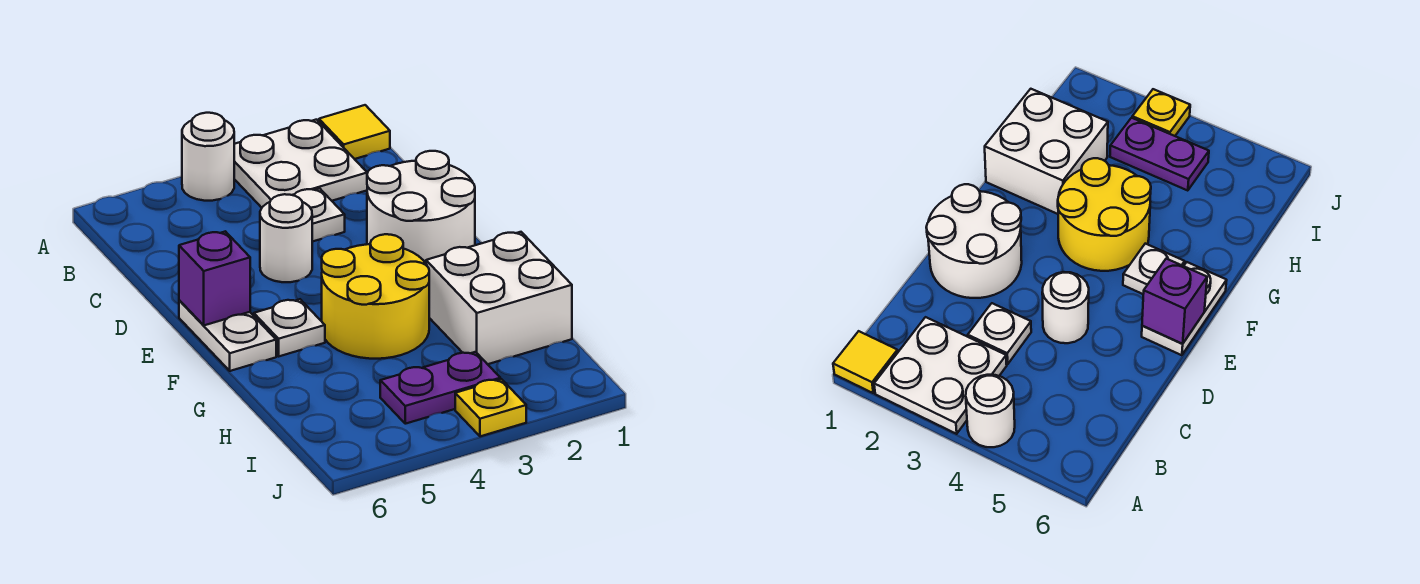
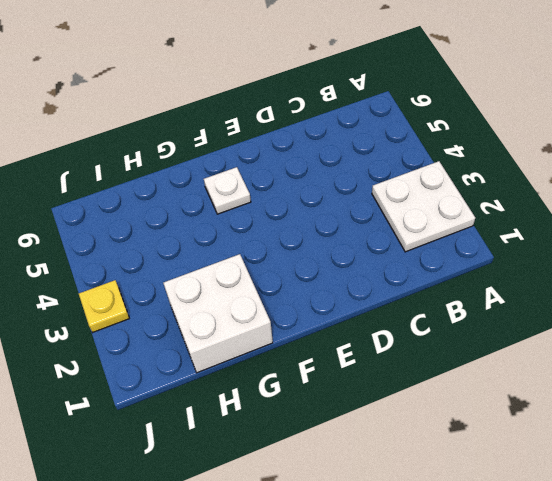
none -> yellow 1x1 tile [319,105,390,159]
none -> white 1x1 round brick [182,113,234,201]
none -> white 1x1 plate [294,188,345,242]

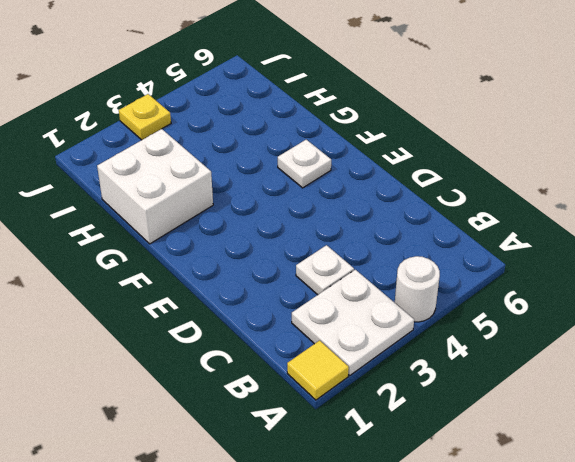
none -> white 2x2 round brick [367,151,475,263]
none -> white 1x1 round brick [260,194,312,282]
none -> white 1x2 plate [179,301,276,371]

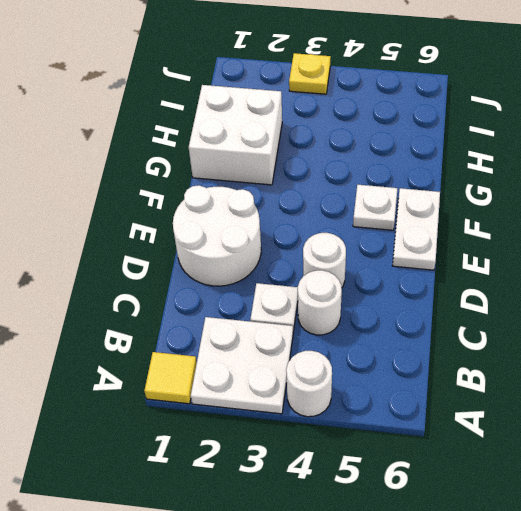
white 1x1 round brick [298,270,342,335] -> none
none -> yellow 2x2 round brick [322,234,429,359]
none -> purple 1x2 plate [380,352,500,424]
none -> purple 1x1 brick [179,231,250,325]

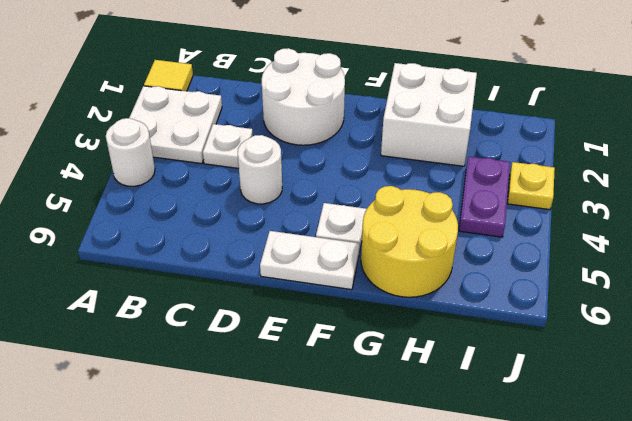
yellow 2x2 round brick [361,186,458,297] -> yellow 2x2 round brick moved to [322,234,429,359]
none -> purple 1x1 brick [179,231,250,325]

